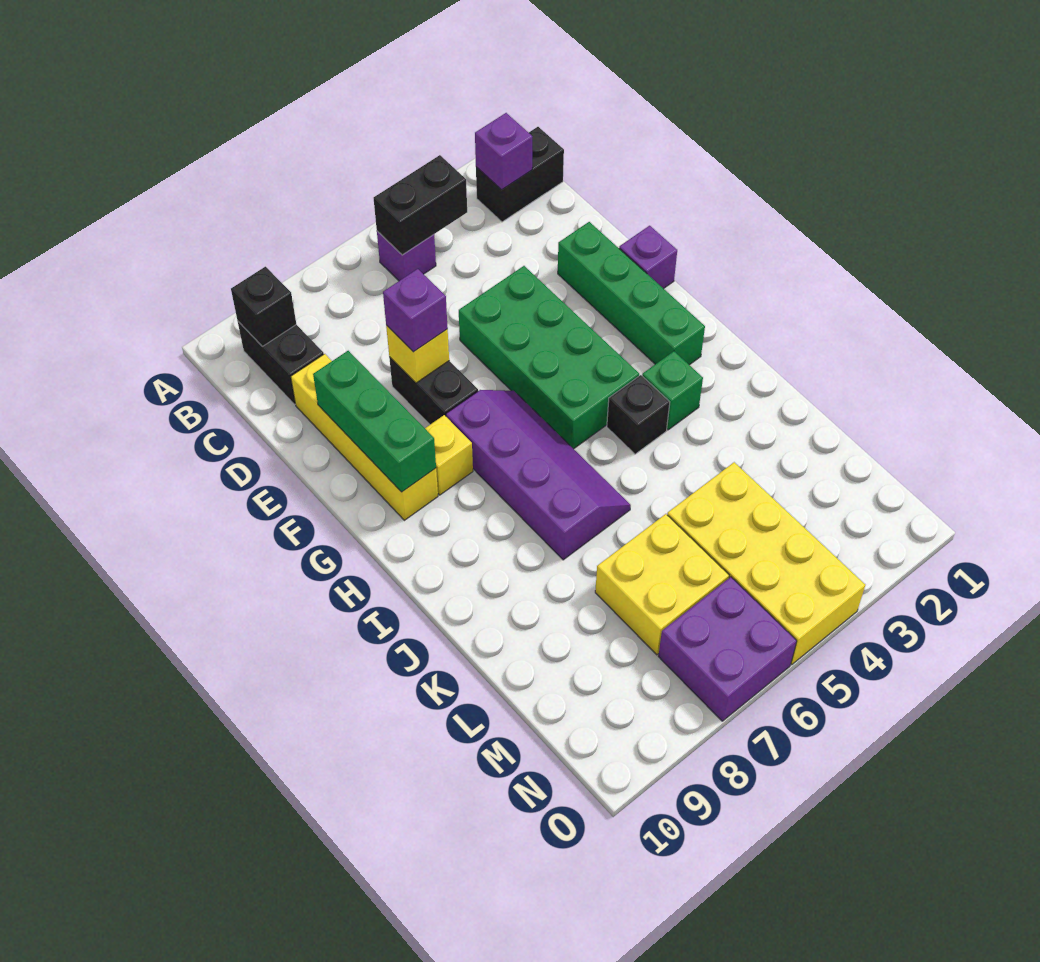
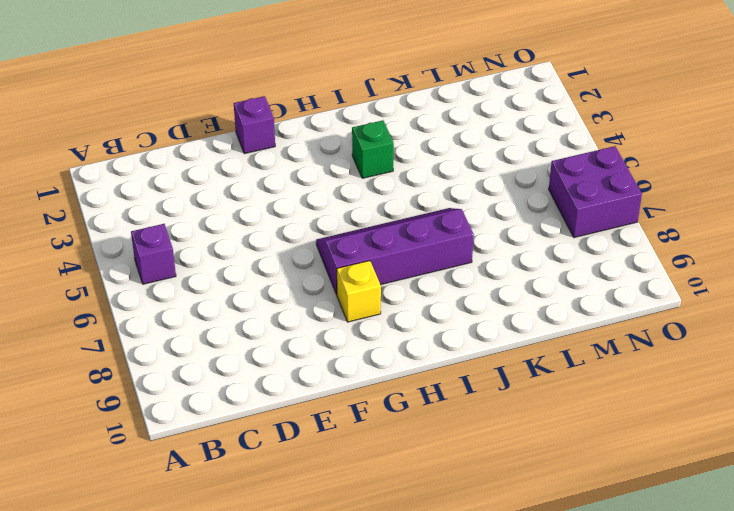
none -> black 1x2 brick [476,127,564,222]
none -> black 1x2 brick [238,322,324,404]
none -> yellow 1x4 brick [291,354,438,520]

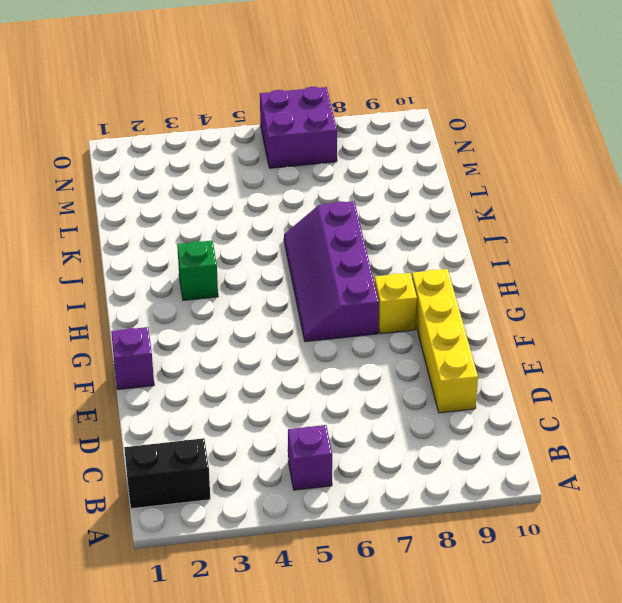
none -> black 1x2 brick [238,322,324,404]
none -> green 1x4 brick [558,222,705,365]
none -> green 2x4 brick [459,266,639,449]

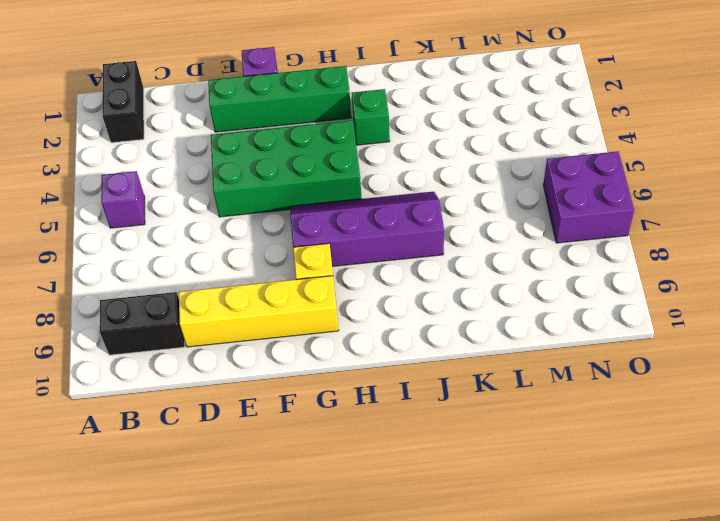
none -> black 1x2 brick [389,357,478,424]
none -> black 1x1 brick [607,375,670,454]
none -> yellow 2x4 brick [667,462,865,665]

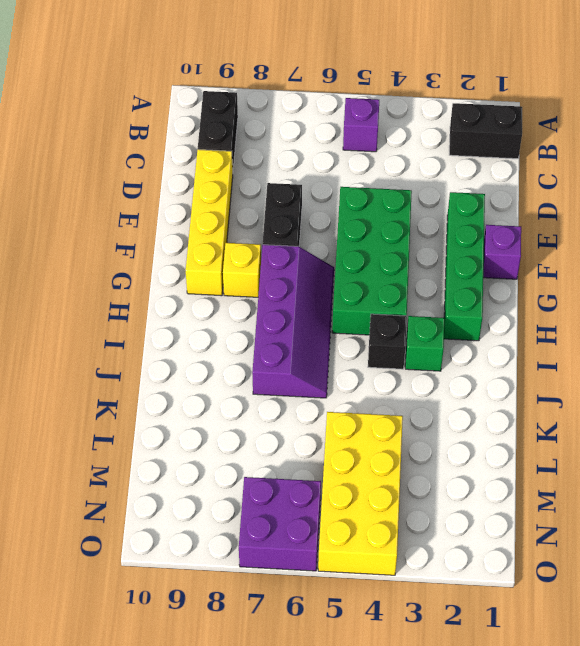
none -> yellow 2x2 brick [595,514,729,655]
none -> purple 1x1 brick [475,113,532,190]
none -> black 1x2 brick [374,155,467,255]

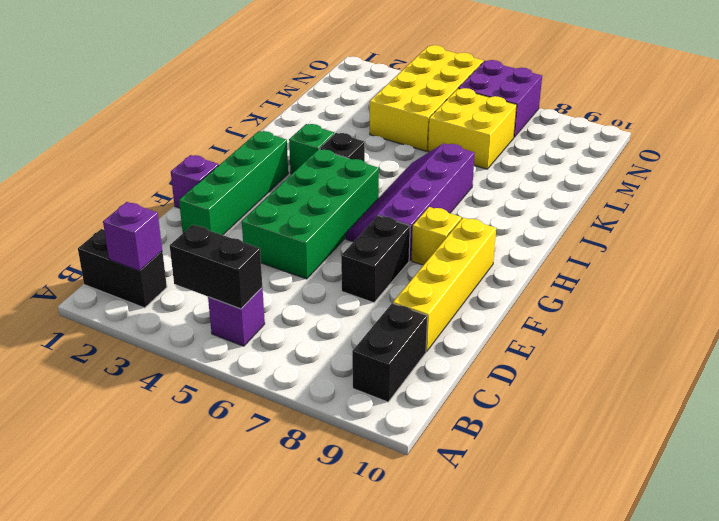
none -> black 1x1 brick [231,267,296,346]
none -> yellow 1x1 brick [386,325,449,383]
none -> green 1x3 brick [313,351,436,492]

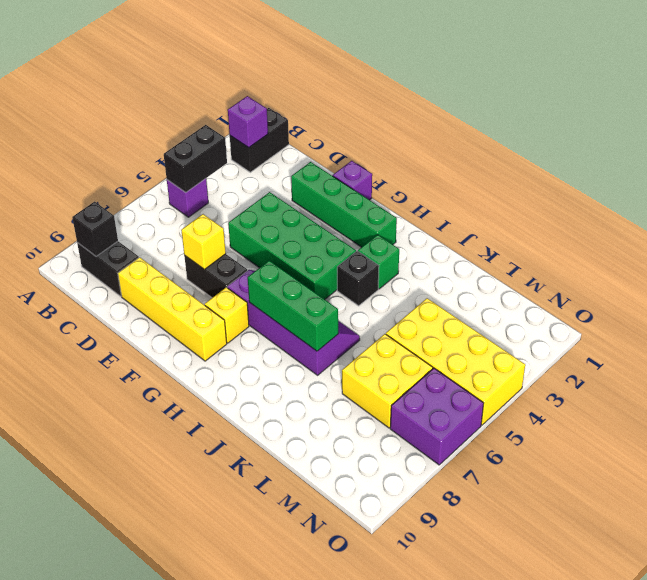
green 1x3 brick [248,261,338,351] -> green 1x3 brick moved to [313,351,436,492]
none -> purple 1x1 brick [383,269,448,352]

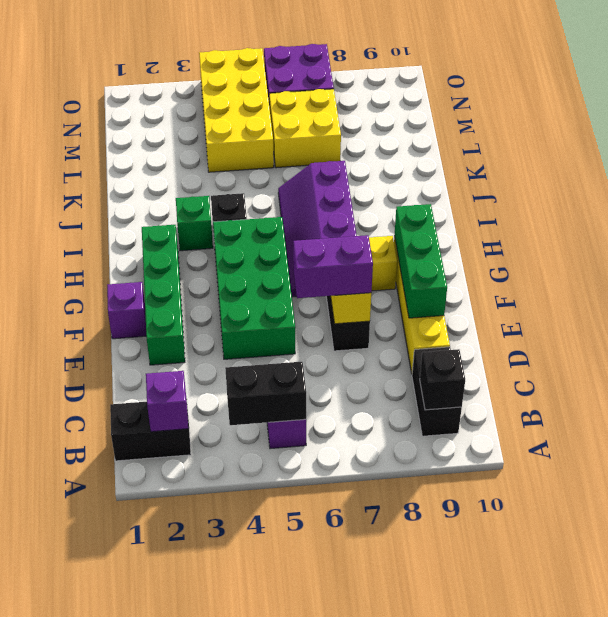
purple 1x2 brick [293,235,373,298] -> purple 1x1 brick [383,269,448,352]

